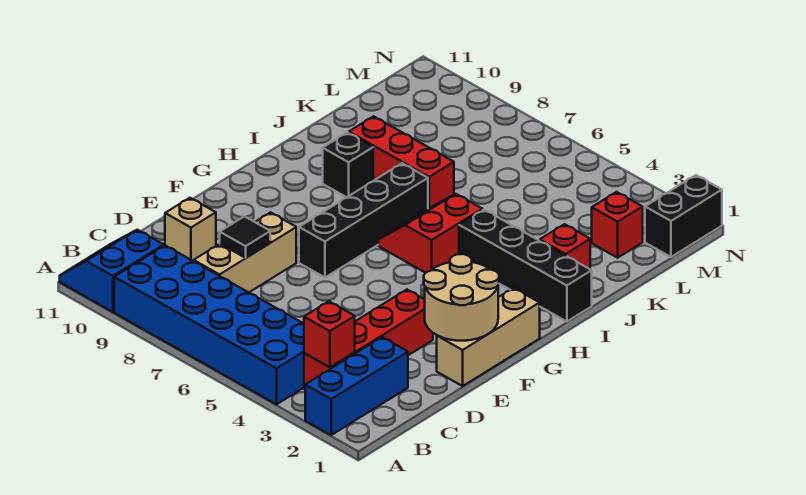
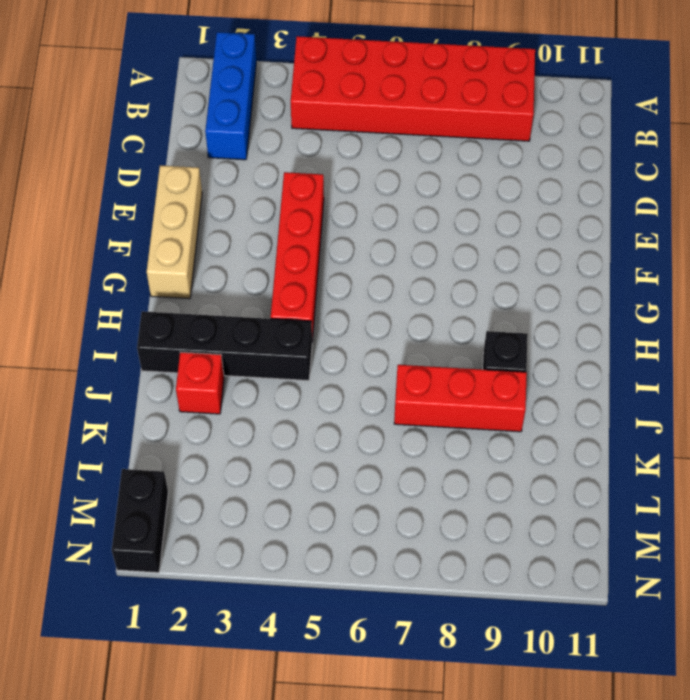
red 2x6 brick [291,36,535,141] -> blue 2x6 brick [114,246,304,404]
red 1x4 brick [271,172,324,341] -> red 1x4 brick moved to [304,290,433,390]
none -> blue 2x2 slope [60,230,164,312]
none -> tan 1x3 brick [194,212,296,292]
none -> tan 1x1 brick [165,198,216,261]

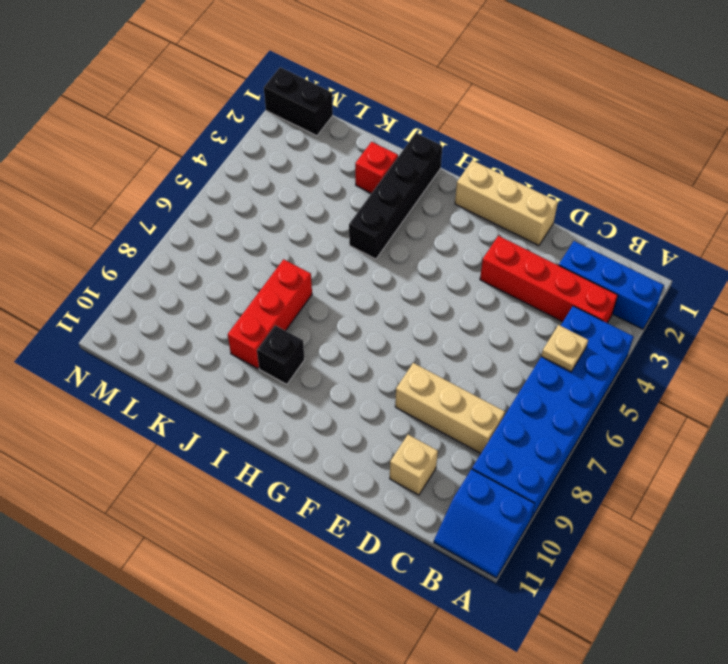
tan 1x1 plate [541,325,588,372] -> none
none -> black 1x4 brick [299,163,428,277]
none -> red 2x2 slope [378,194,483,273]
none -> red 1x1 brick [592,192,643,258]

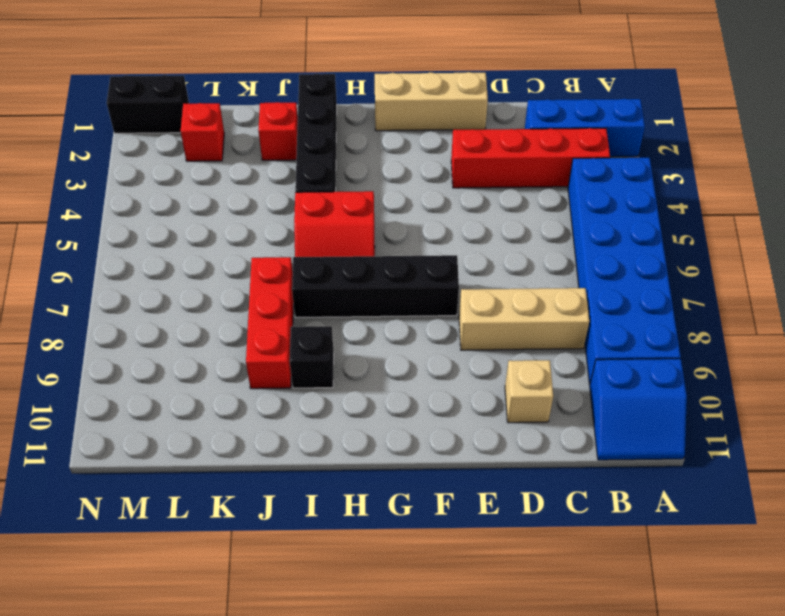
none -> red 1x1 brick [304,301,355,367]
none -> black 1x1 tile [220,216,270,258]
none -> tan 2x2 round brick [424,254,499,341]

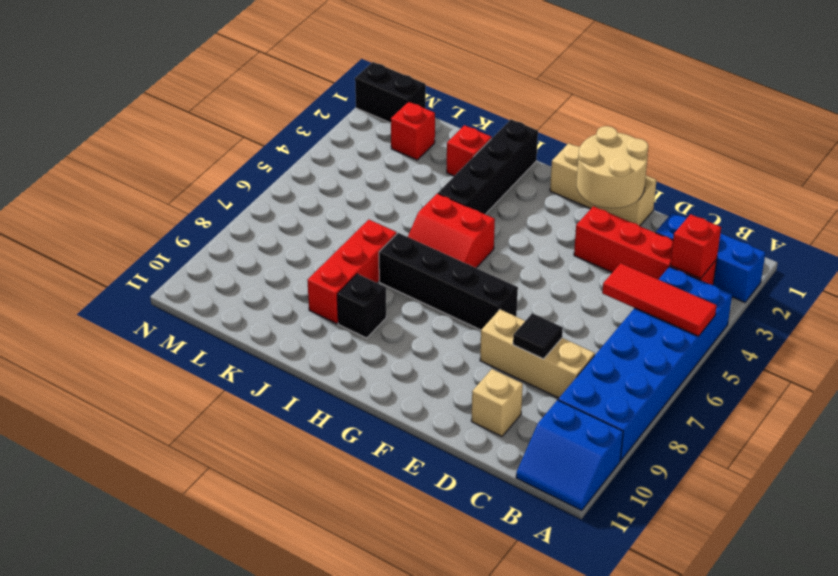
red 1x3 tile [602,263,717,336] -> none

